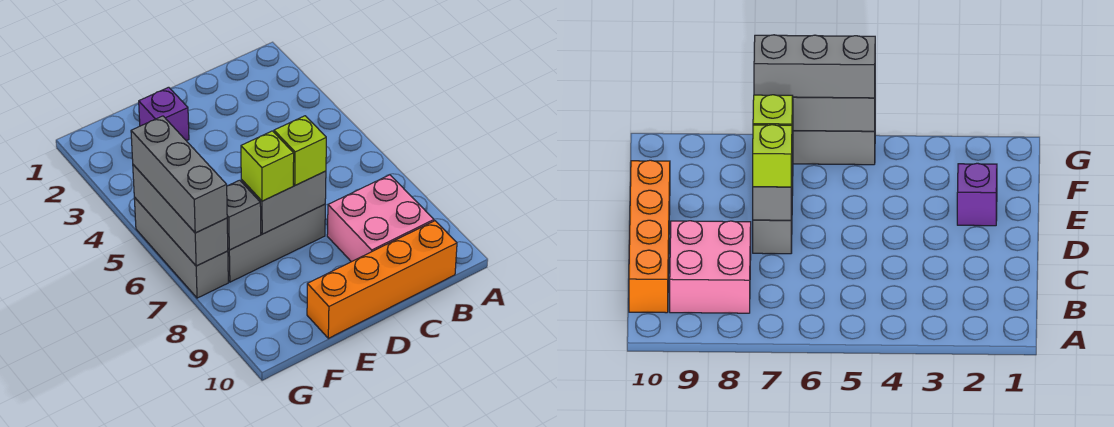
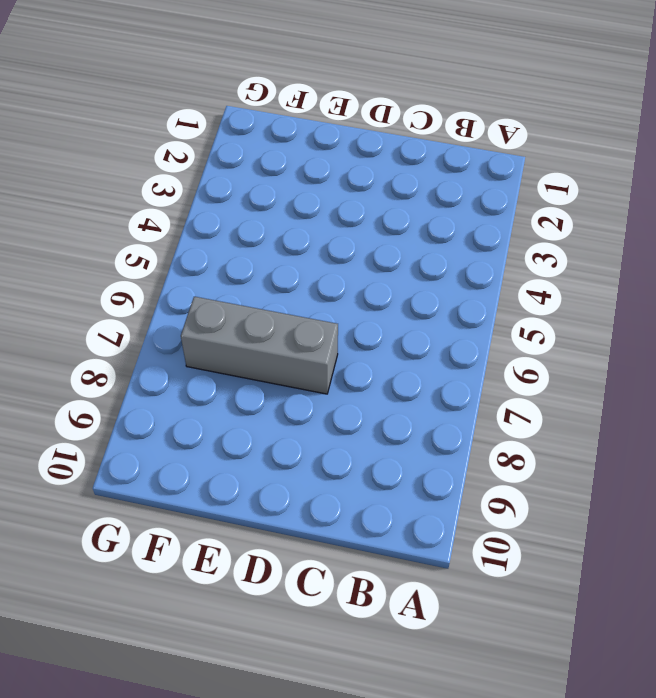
none -> pink 2x2 brick [327,175,434,262]
none -> orange 1x4 brick [307,221,457,338]

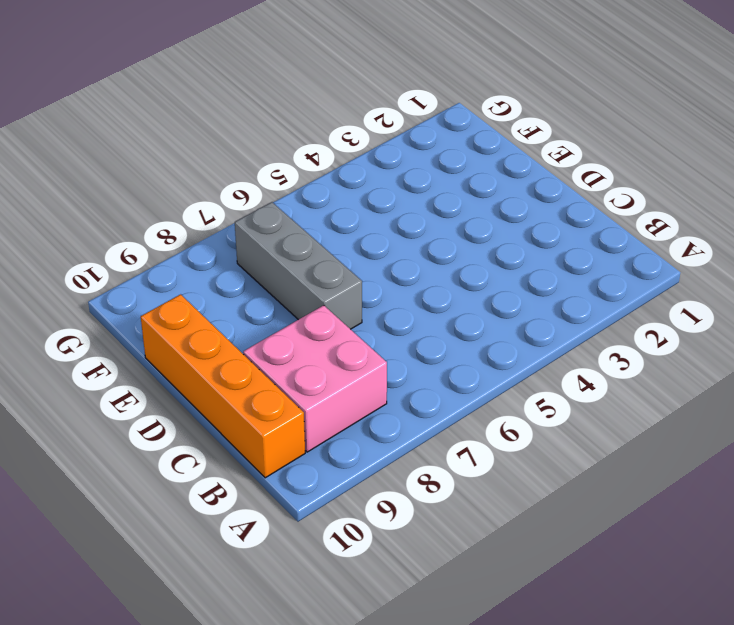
none -> purple 1x1 brick [139,87,189,141]
none -> grey 1x3 brick [134,197,228,298]

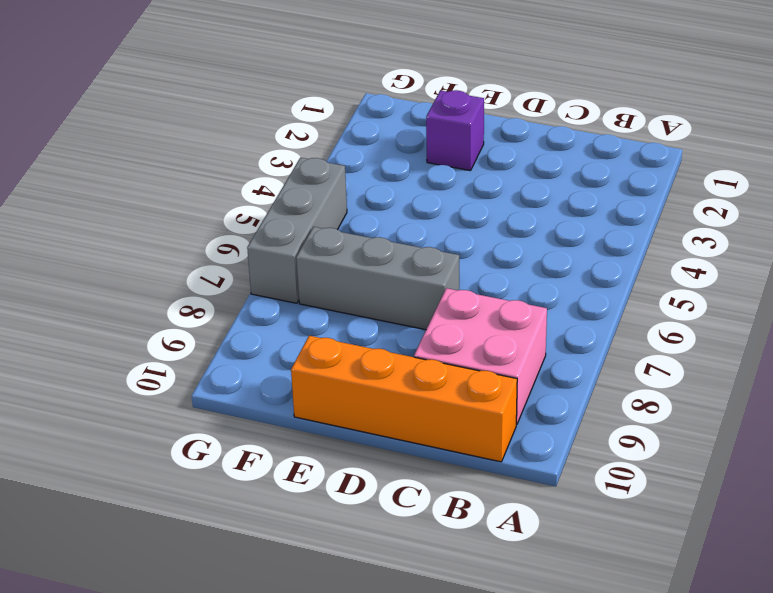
none -> grey 1x2 brick [241,171,326,234]
none -> grey 1x1 brick [227,180,261,250]

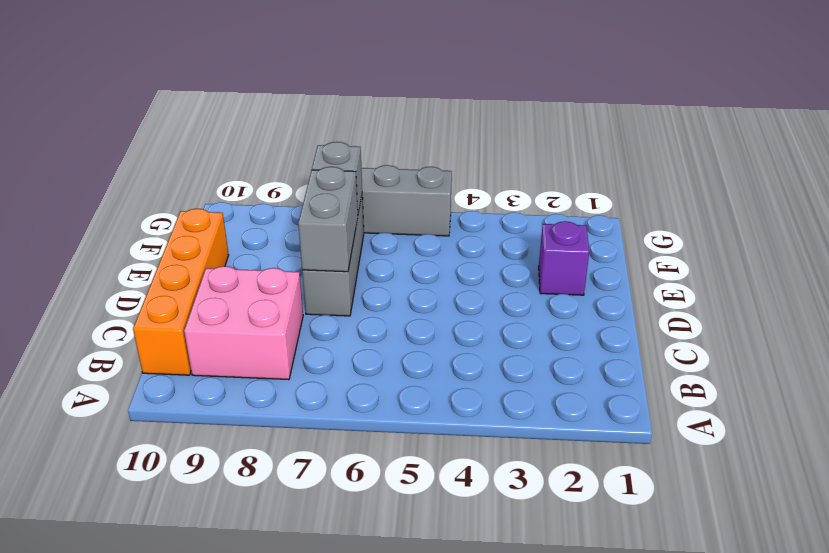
none -> grey 1x3 brick [133,165,228,266]
none -> lime 1x1 brick [274,116,326,185]

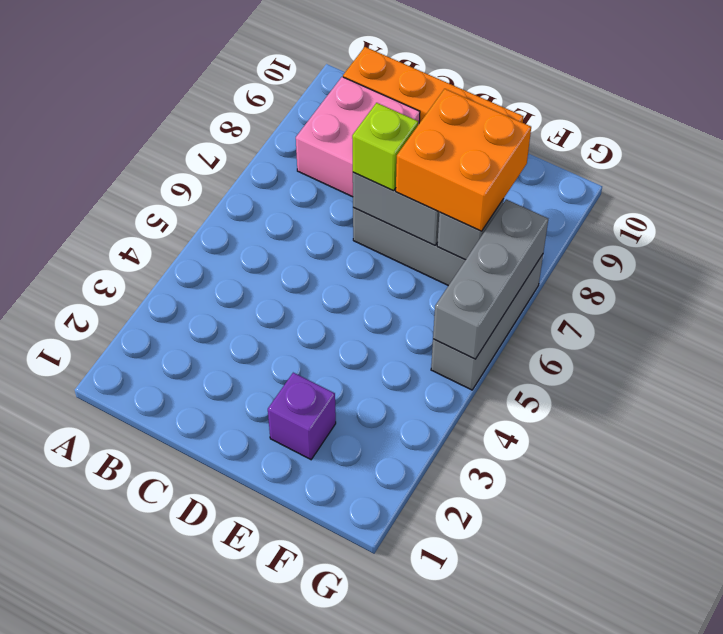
orange 2x2 brick [396,89,531,231] -> lime 1x1 brick [241,131,294,201]
none -> grey 1x3 brick [131,116,227,233]

